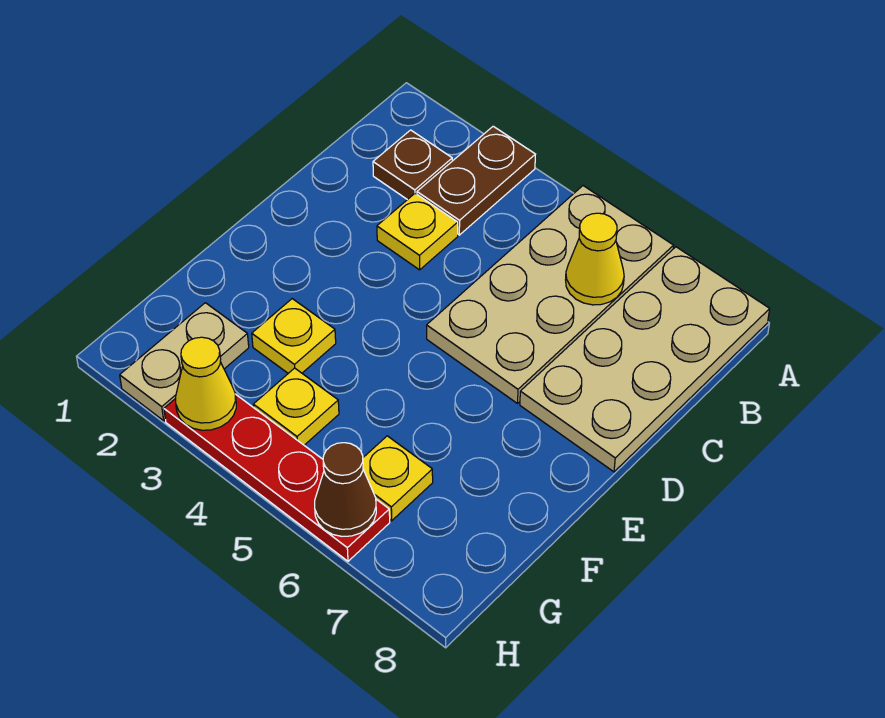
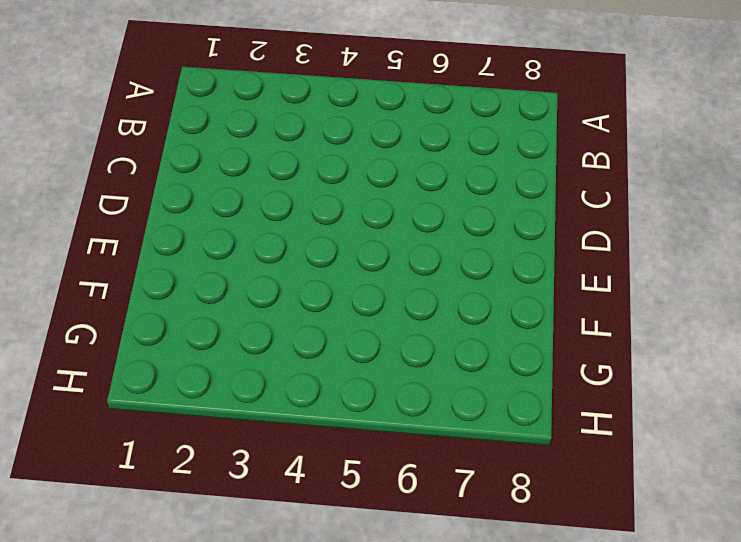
none -> brown 1x2 plate [417,126,536,235]
none -> tan 2x4 plate [427,186,674,403]
none -> tan 2x4 plate [520,247,770,472]

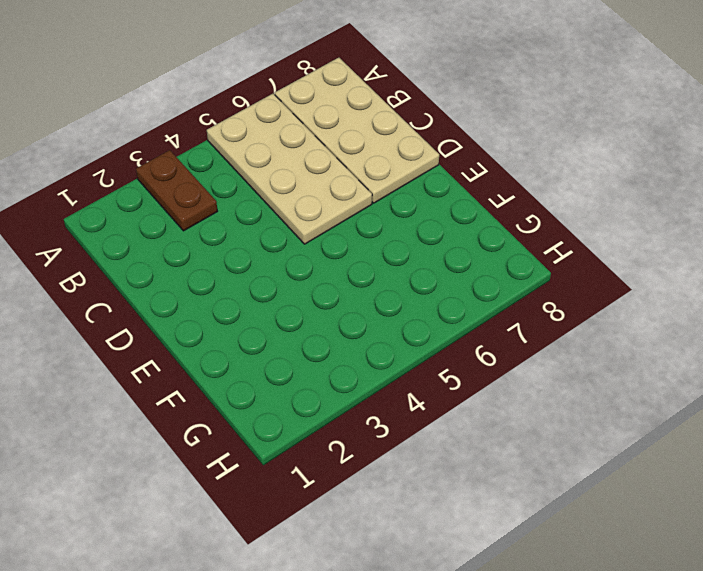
none -> brown 1x1 plate [373,130,452,200]
none -> yellow 1x1 plate [377,193,458,270]
none -> yellow 1x1 plate [252,299,336,373]

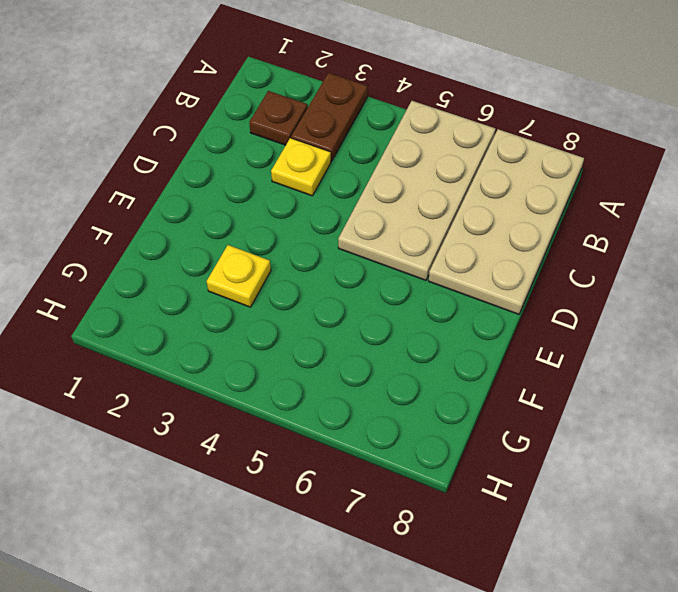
none -> tan 1x2 plate [120,303,249,421]
none -> yellow 1x1 plate [253,368,339,445]
none -> yellow 1x1 plate [363,436,433,521]

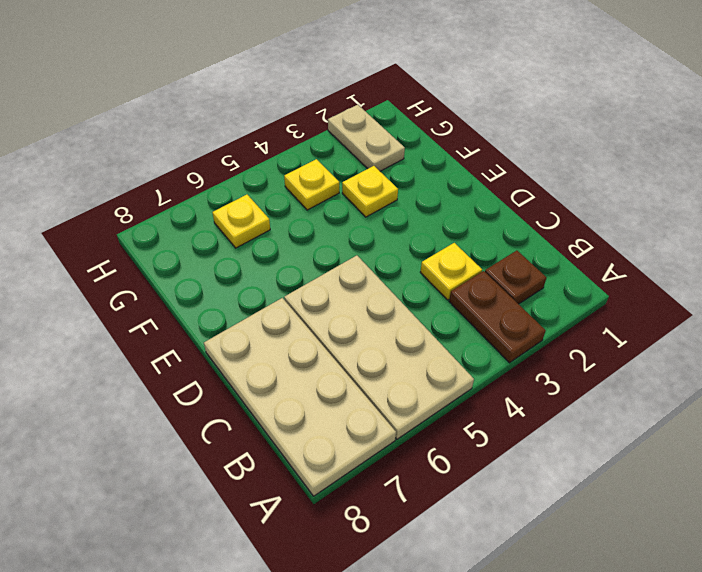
none -> red 1x4 plate [164,394,390,561]
none -> yellow 1x1 cone [566,213,624,305]
none -> yellow 1x1 cone [176,337,236,430]

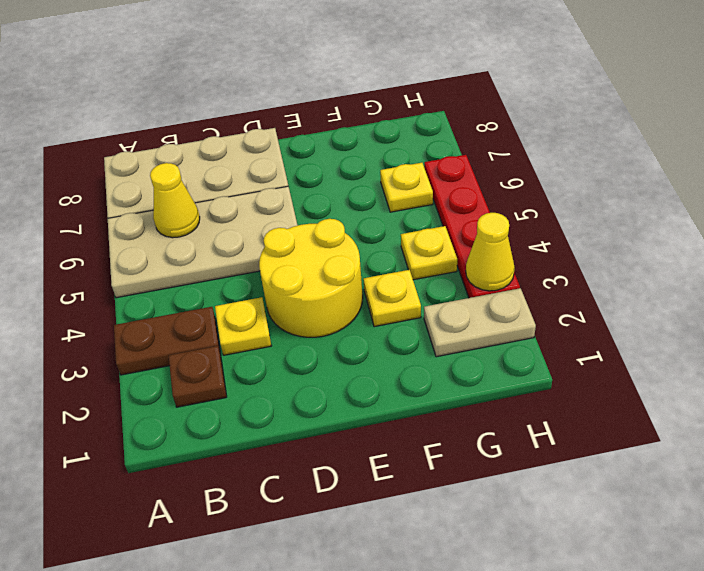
yellow 2x2 round brick [259,219,363,337] -> none
none -> brown 1x1 cone [315,443,376,536]

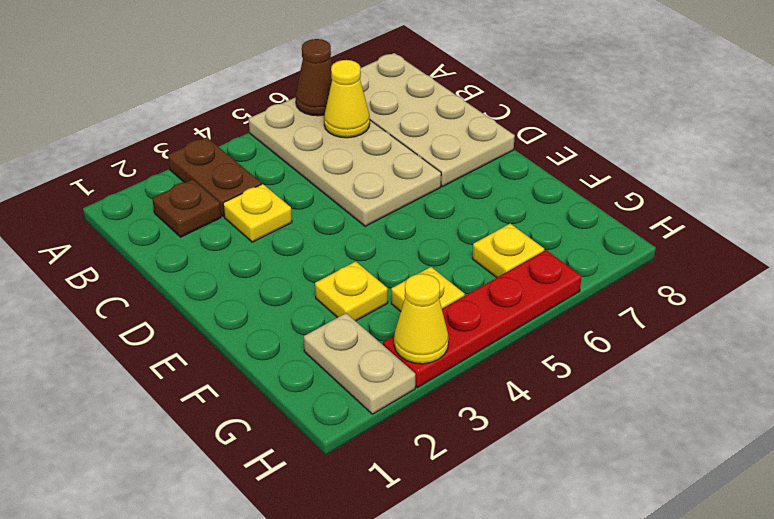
brown 1x1 cone [296,39,332,116] -> brown 1x1 cone moved to [315,443,376,536]

